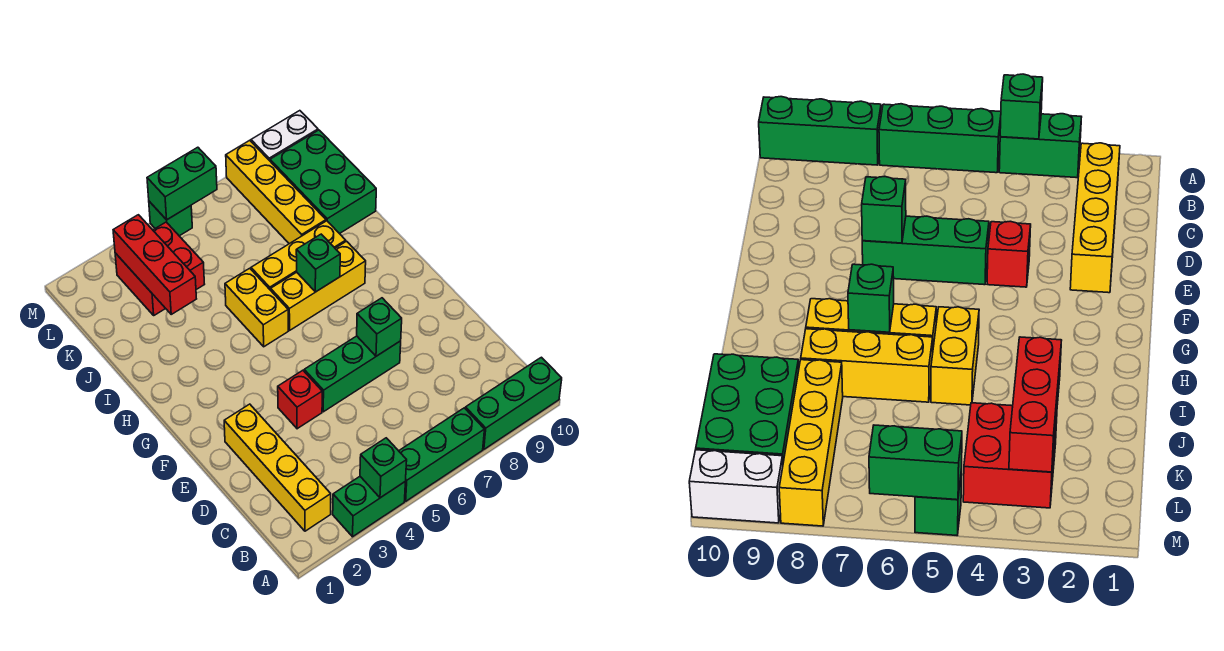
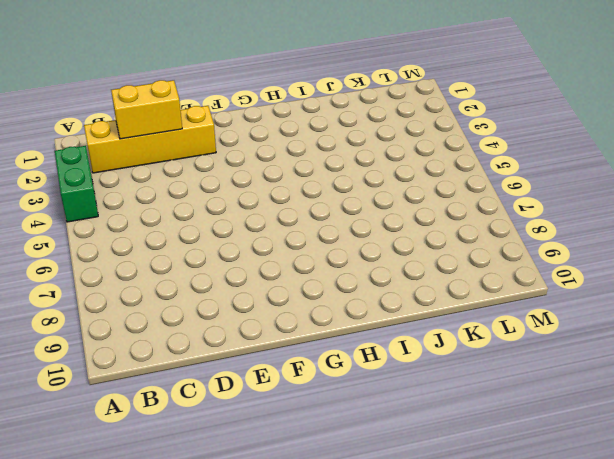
yellow 1x2 brick [111,80,182,139] -> yellow 1x2 brick moved to [225,268,288,347]
none -> green 1x3 brick [399,408,485,501]
none -> green 1x3 brick [465,357,562,449]
none -> red 1x1 brick [278,370,322,429]

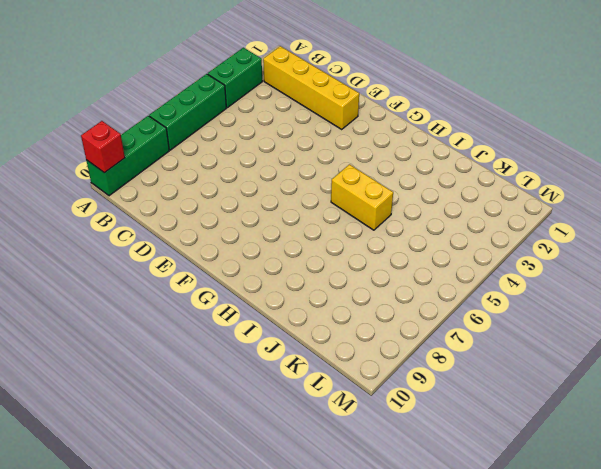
red 1x1 brick [81,121,125,173] -> red 1x1 brick moved to [278,370,322,429]
none -> green 1x3 brick [304,336,401,412]
none -> yellow 1x3 brick [271,241,366,330]
none -> yellow 1x3 brick [251,221,346,290]

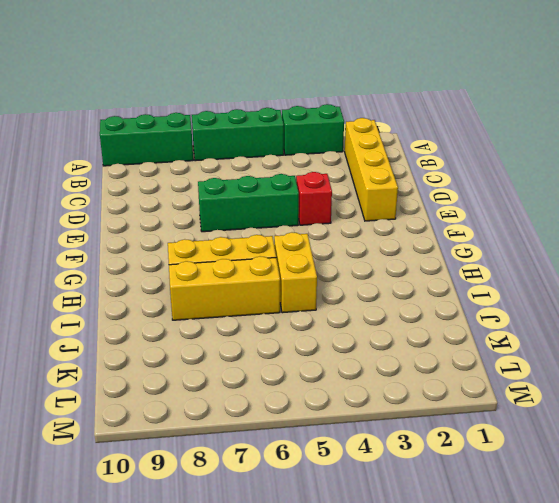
none -> yellow 1x4 brick [226,140,326,244]
none -> green 2x3 brick [270,130,376,234]
none -> red 2x2 brick [115,222,205,315]

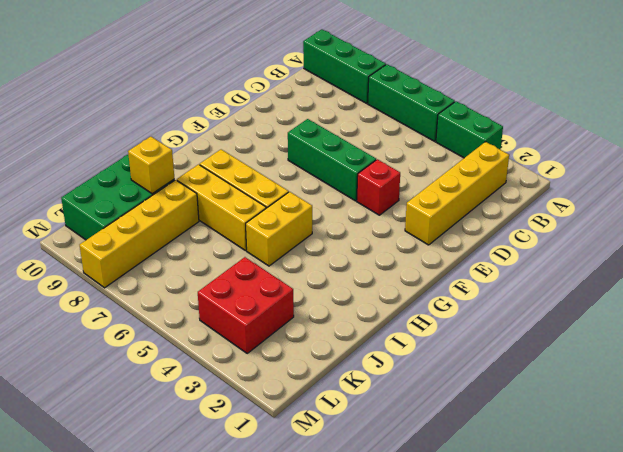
yellow 1x1 brick [128,137,174,194] -> none
none -> green 1x1 brick [149,201,192,236]
none -> white 1x2 brick [251,111,318,161]
none -> green 1x1 brick [360,438,407,498]

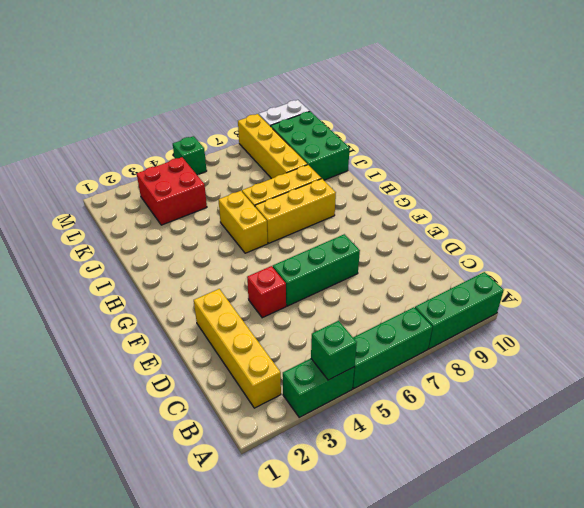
none -> green 1x1 brick [357,298,402,356]
none -> green 1x1 brick [296,234,340,292]
none -> red 1x3 brick [113,215,196,314]

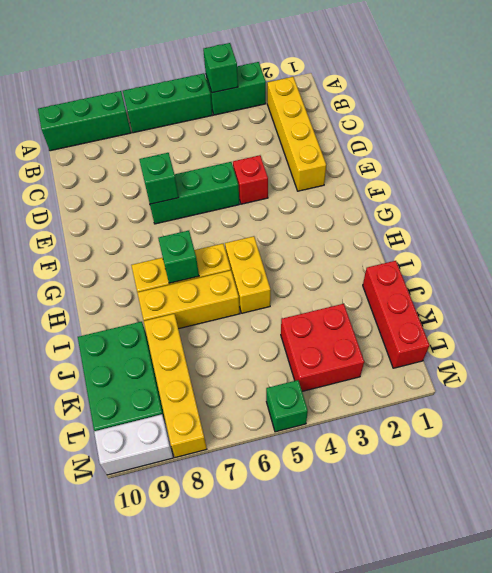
red 1x3 brick [363,261,429,368] -> red 1x3 brick moved to [113,215,196,314]
none -> green 1x2 brick [147,147,217,220]

